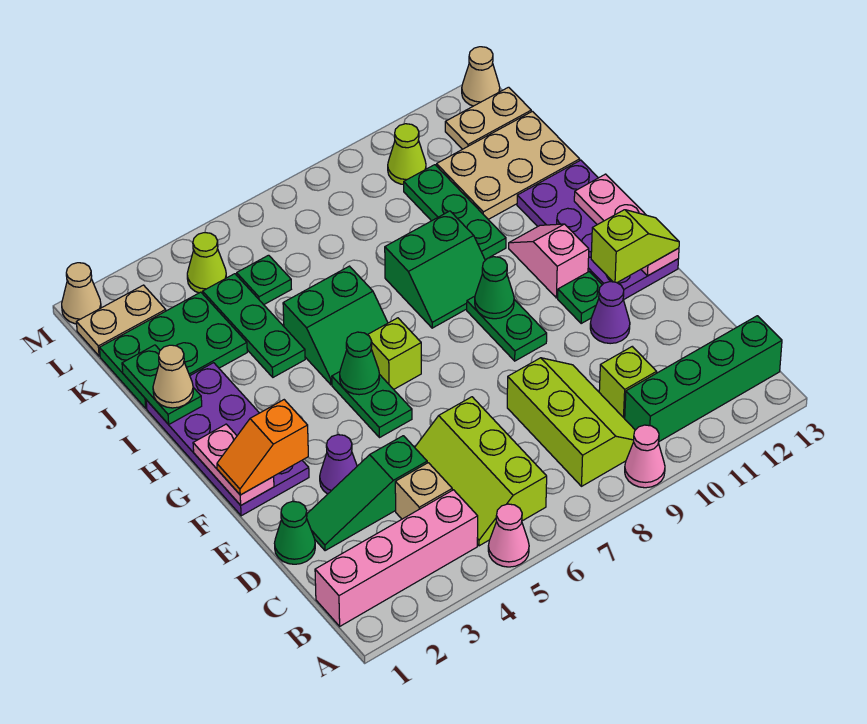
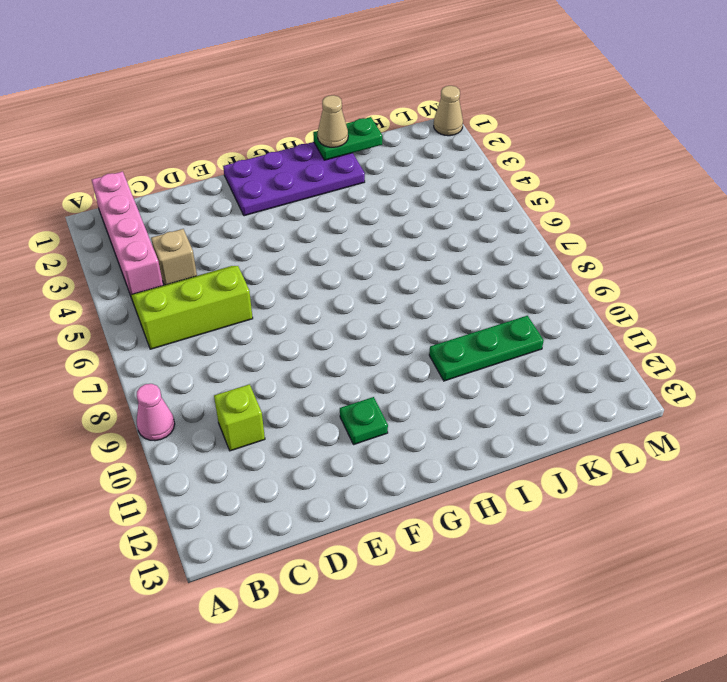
none -> pink 1x1 cone [488,504,529,567]
none -> lime 2x3 slope [507,358,635,486]
none -> green 1x4 brick [625,316,782,441]
none -> green 1x1 cone [274,501,315,564]

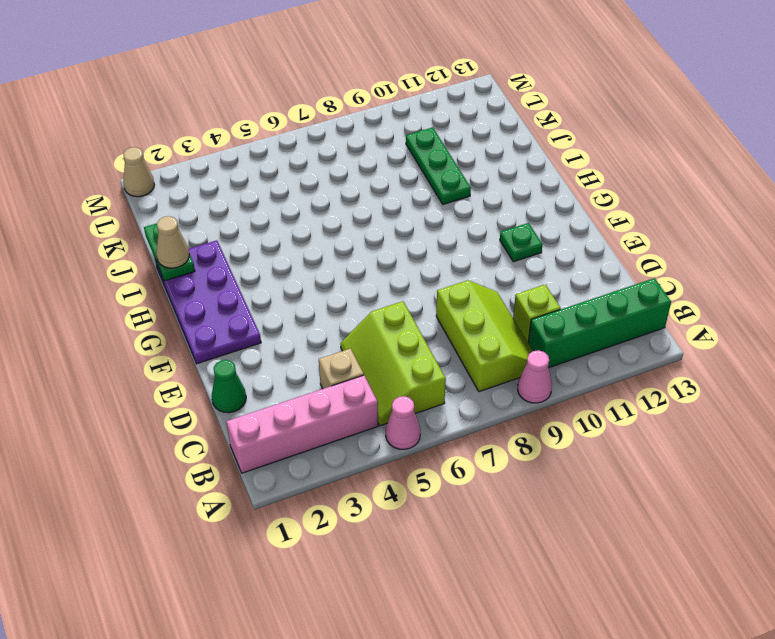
none -> green 1x3 slope [307,436,427,551]
none -> purple 1x1 cone [320,435,357,494]
none -> purple 1x1 cone [590,282,630,344]
none -> green 1x2 plate [332,372,412,438]

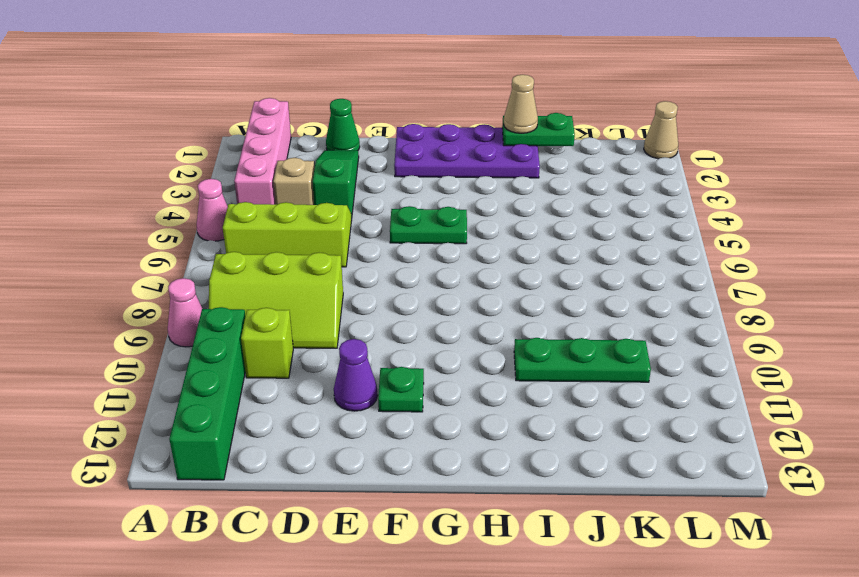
none -> purple 1x1 cone [320,435,357,494]
none -> green 1x2 plate [467,296,547,361]
none -> purple 2x4 plate [517,160,678,300]
none -> lime 1x1 brick [368,318,421,389]

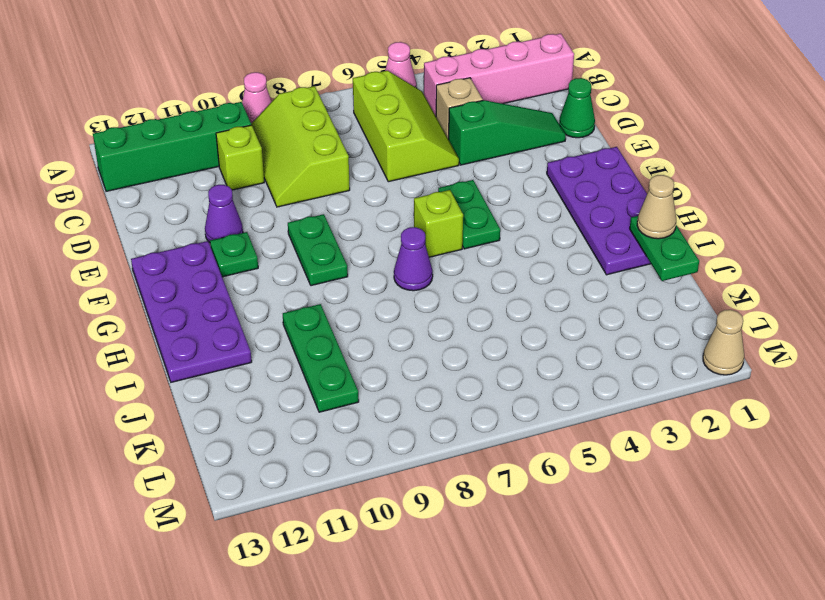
purple 1x1 cone [394,227,433,291] -> purple 1x1 cone moved to [320,435,357,494]
none -> pink 1x2 slope [509,224,589,298]
none -> green 2x2 slope [283,266,388,385]
none -> green 2x2 slope [385,211,485,328]
none -> green 1x3 plate [203,274,305,377]

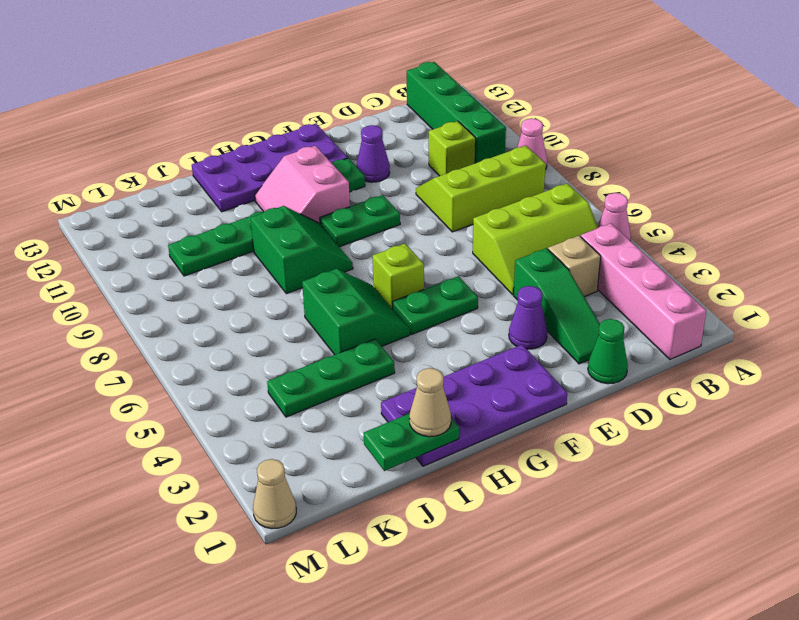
pink 2x2 slope [255,146,350,224] -> pink 1x2 slope [509,224,589,298]
none -> green 2x3 plate [100,292,247,408]
none -> tan 2x3 plate [437,111,580,219]
none -> green 1x1 plate [237,255,291,305]
none -> tan 1x2 plate [76,285,166,356]

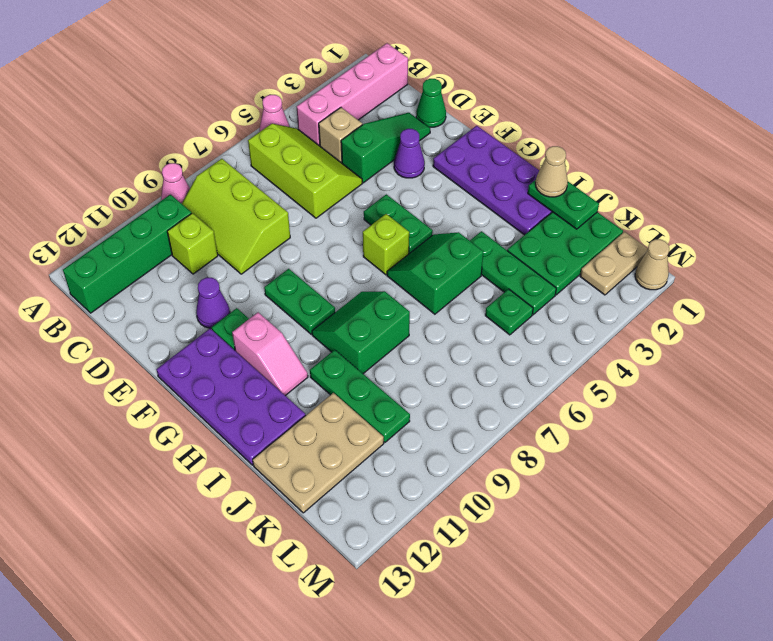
none -> lime 1x1 cone [187,233,227,294]
none -> lime 1x1 cone [388,124,426,185]
none -> tan 1x2 plate [445,87,531,149]
none -> tan 1x1 cone [462,47,500,106]

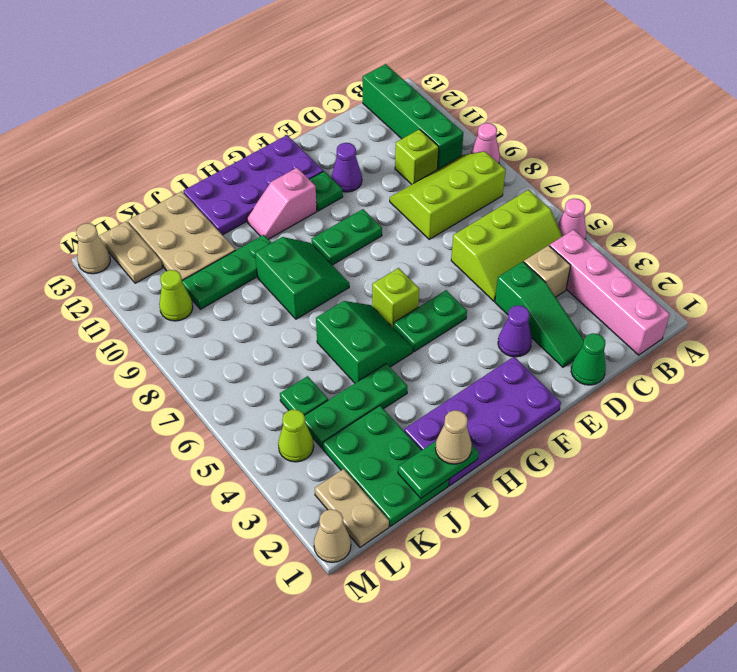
none -> pink 1x2 plate [193,424,274,505]
none -> pink 1x3 plate [574,174,679,276]
none -> green 1x1 cone [340,332,379,395]
none -> green 1x1 cone [475,257,514,319]

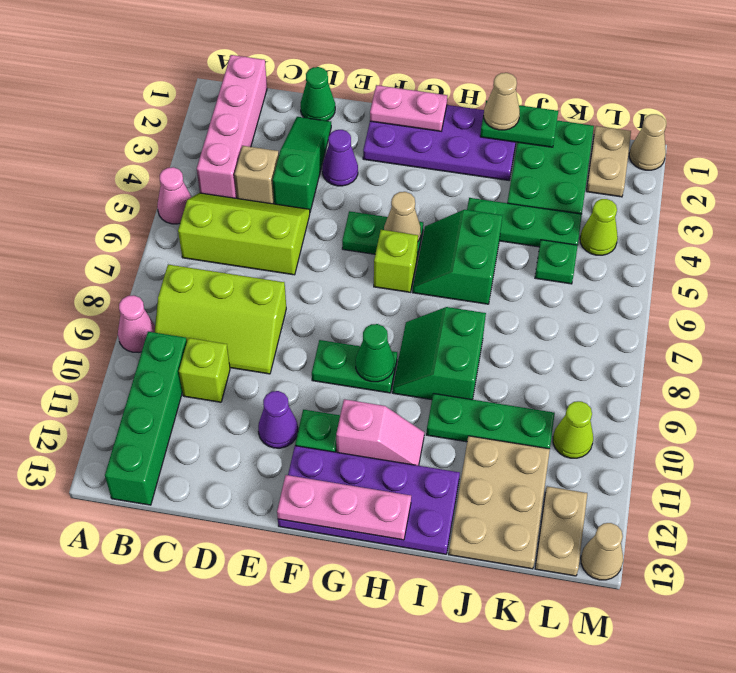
tan 1x1 cone [384,192,421,241] -> green 1x1 cone [340,332,379,395]
none -> orange 1x2 slope [217,400,308,495]
none -> lime 1x2 slope [591,210,679,282]

